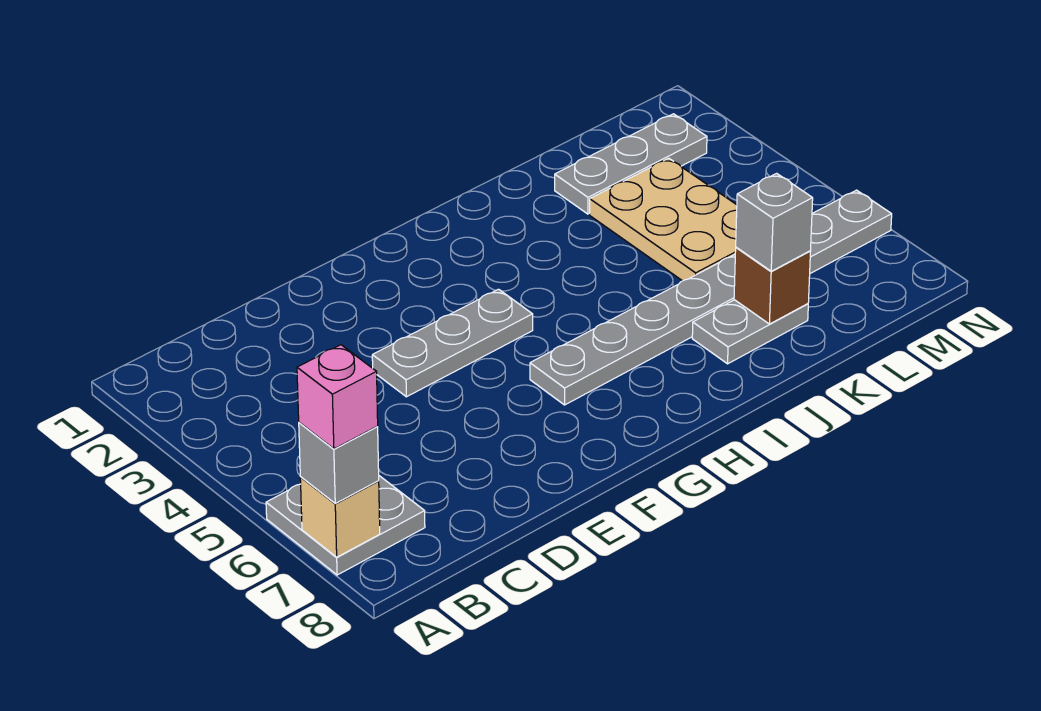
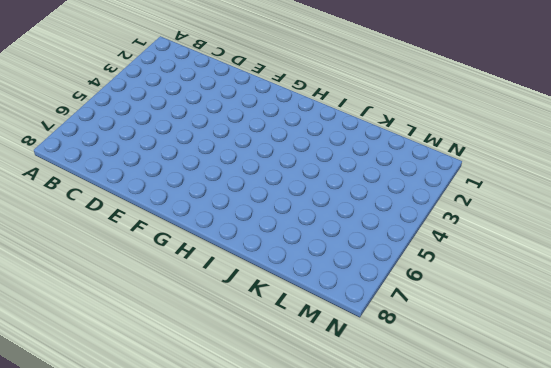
none -> grey 2x2 plate [266,476,425,575]
none -> grey 1x3 plate [372,289,533,397]

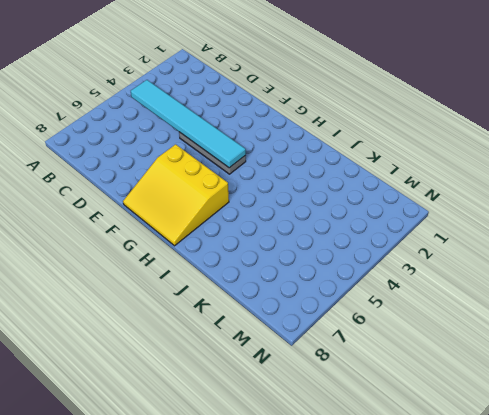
cyan 1x6 tile [131,80,246,168] -> none
yellow 3x3 slope [123,144,229,246] -> grey 1x8 plate [530,190,892,405]
none -> grey 2x2 plate [266,476,425,575]
none -> grey 1x2 plate [692,300,808,364]

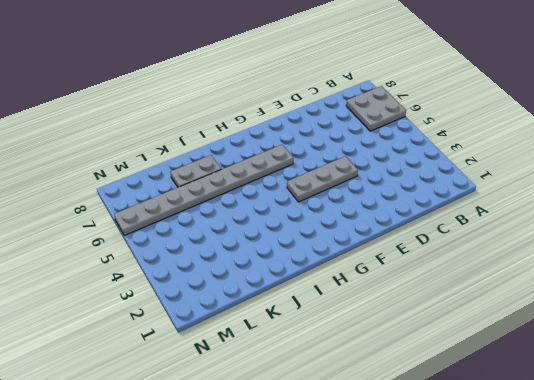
none -> grey 1x3 plate [555,114,707,214]
none -> tan 2x3 plate [590,158,737,281]

